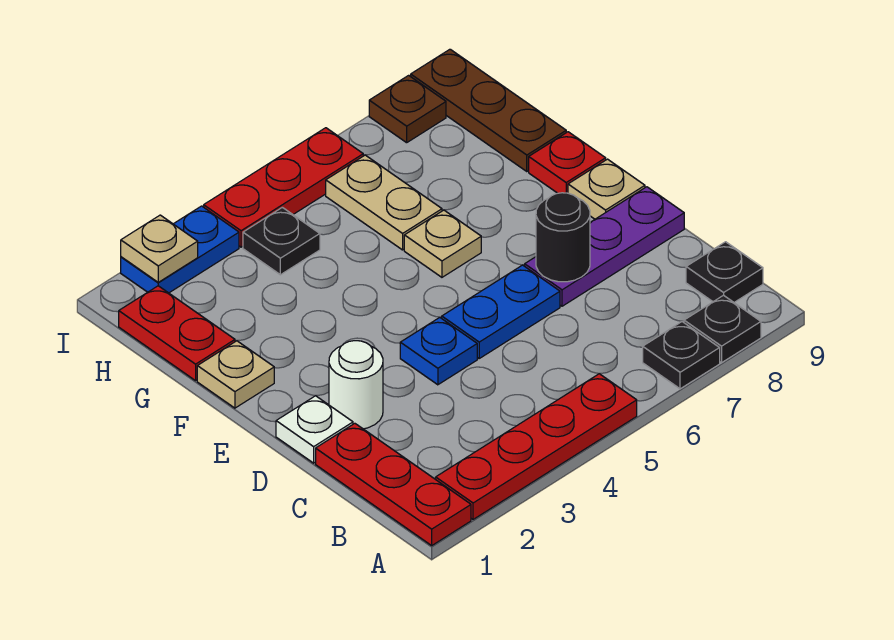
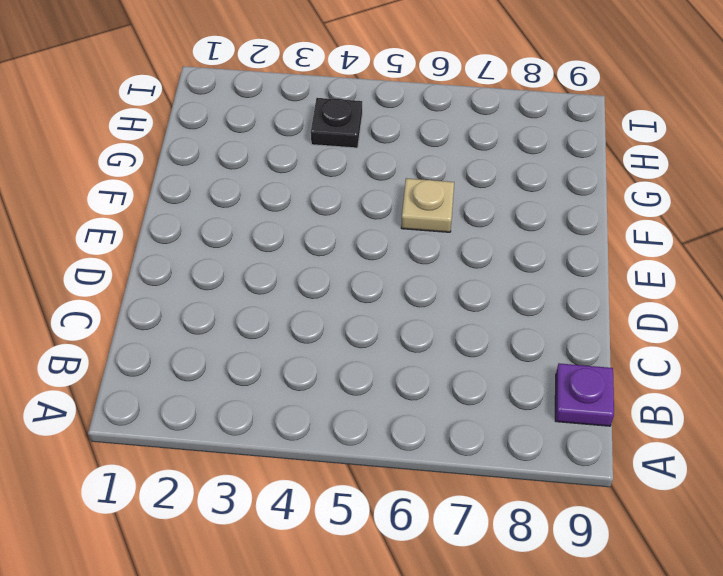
purple 1x1 plate [555,364,614,426] -> black 1x1 plate [686,242,763,302]
none -> red 1x3 plate [316,423,471,545]
none -> red 1x4 plate [436,374,637,519]
none -> black 1x1 plate [643,322,720,389]

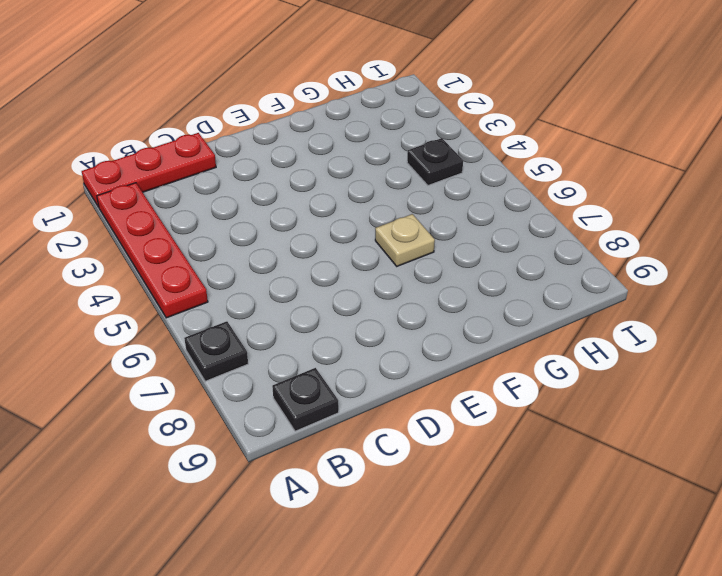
none -> black 1x1 plate [684,295,761,363]
none -> white 1x1 plate [276,396,353,463]
none -> white 1x1 round brick [329,341,383,429]

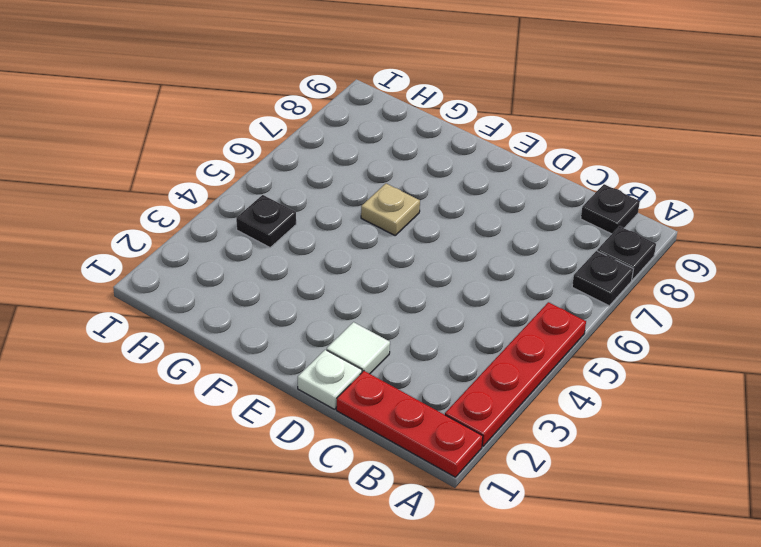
white 1x1 tile [327,322,390,374] -> white 1x1 round brick [329,341,383,429]
none -> blue 1x1 plate [400,318,477,385]
none -> blue 1x2 plate [442,265,560,358]
none -> purple 1x3 plate [525,187,684,306]

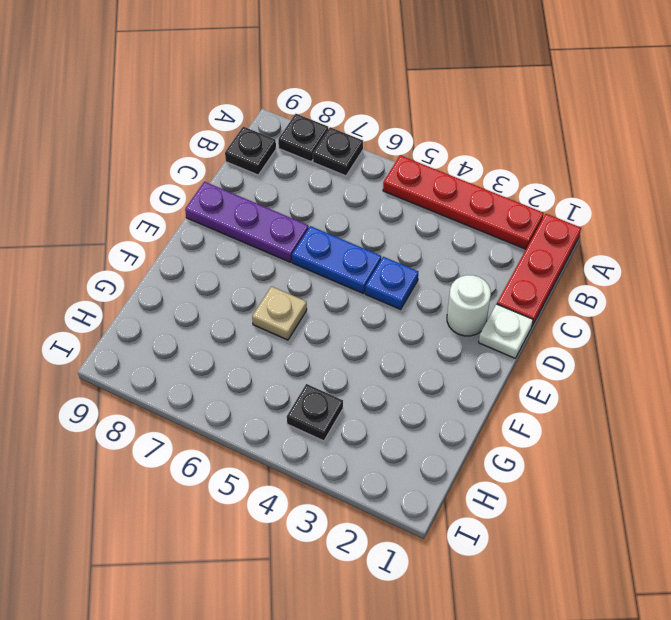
none -> tan 1x1 plate [568,159,645,219]
none -> tan 1x1 plate [197,341,274,408]
none -> red 1x1 plate [529,132,606,193]

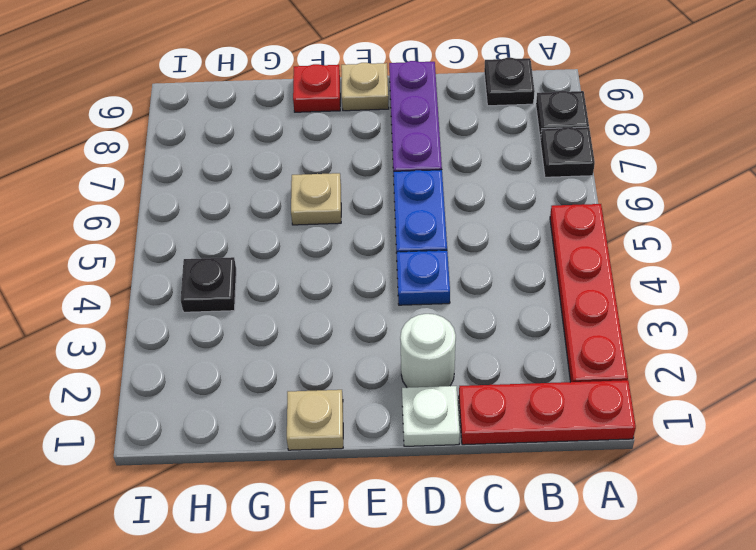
none -> red 1x2 plate [119,286,235,381]
none -> tan 1x2 plate [326,155,442,250]
none -> brown 1x3 plate [411,49,566,171]

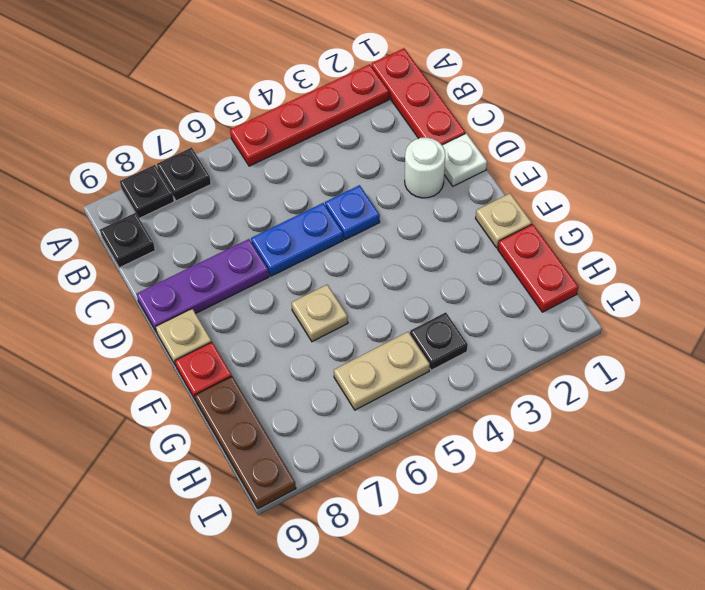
tan 1x2 plate [334,332,430,410] -> tan 1x2 plate turned to [326,155,442,250]
none -> blue 1x2 plate [121,206,239,293]
none -> red 1x3 plate [204,128,363,247]
none -> brown 1x1 plate [369,75,446,143]

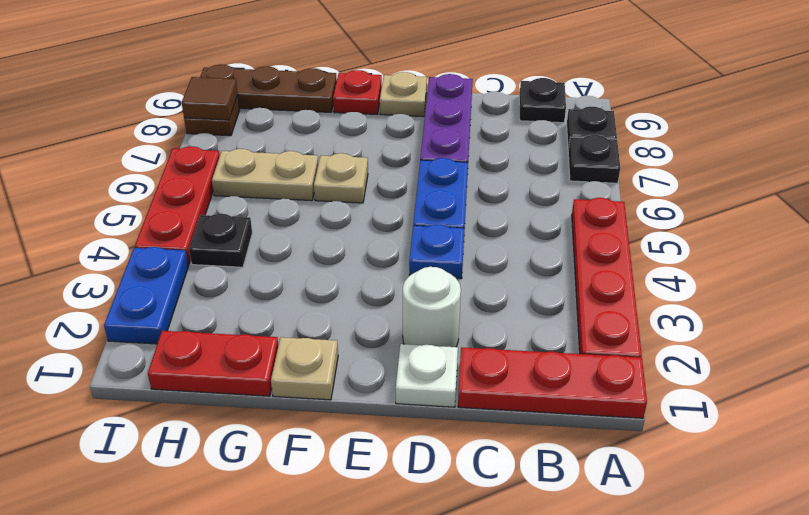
brown 1x1 tile [182,77,238,120] -> none
none -> black 1x1 round brick [536,193,590,282]
none -> tan 1x1 plate [121,215,198,282]

